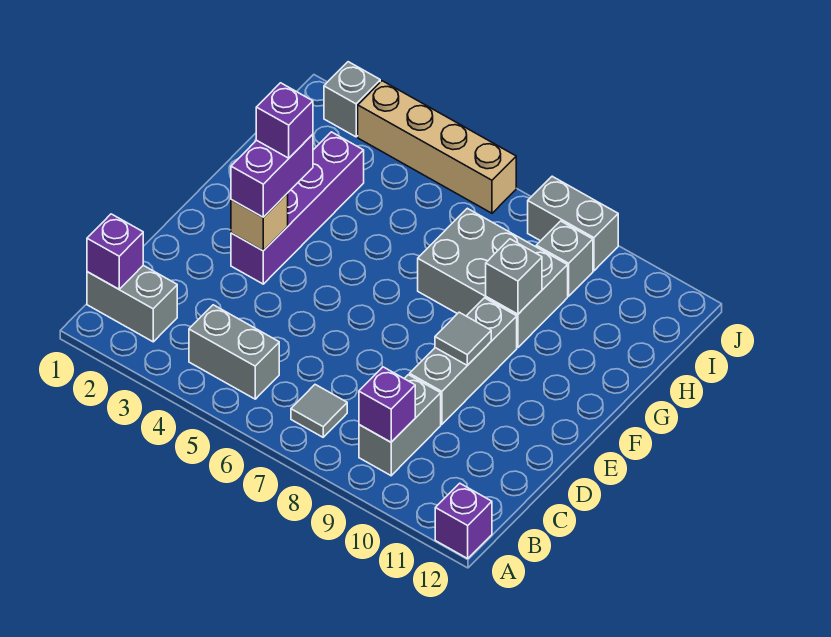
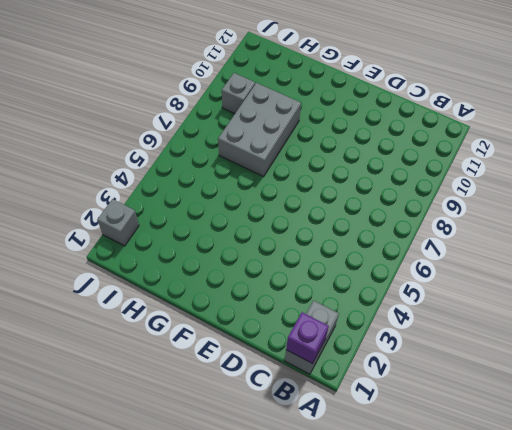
none -> purple 1x1 brick [435,483,492,558]
none -> grey 1x2 brick [189,305,279,399]
none -> grey 1x1 tile [291,385,347,437]

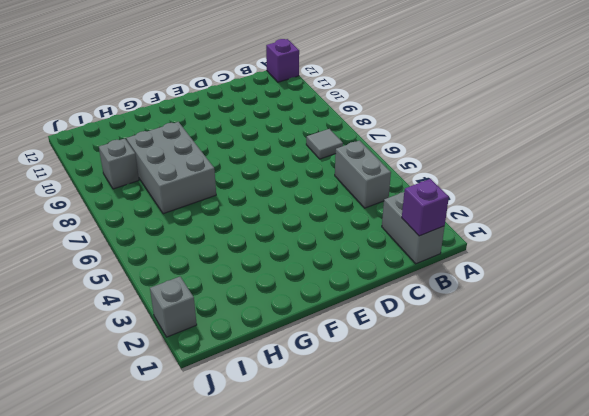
none -> grey 1x2 brick [359,375,441,476]
none -> grey 1x3 brick [410,298,517,424]
none -> purple 1x4 brick [231,132,364,284]

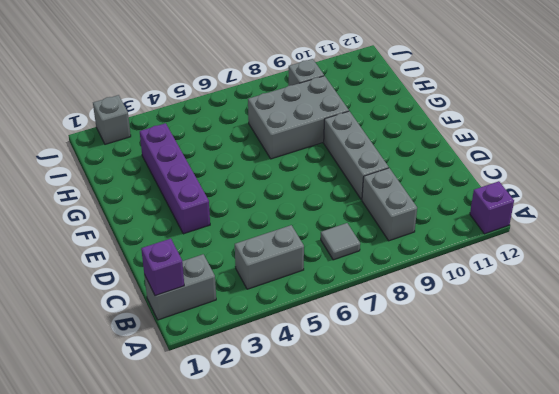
none -> tan 1x4 brick [358,81,516,213]
none -> grey 1x2 brick [528,176,618,271]
none -> purple 1x1 brick [359,367,415,442]

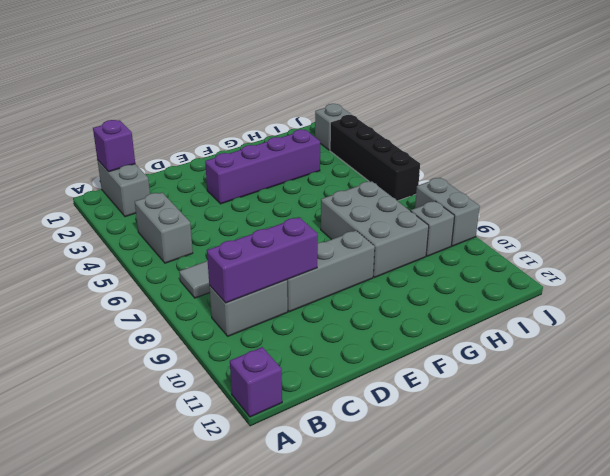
purple 1x3 brick [207,217,318,303] -> purple 1x1 brick [359,367,415,442]
black 1x4 brick [330,115,420,201] -> tan 1x4 brick [358,81,516,213]
none -> tan 1x1 brick [231,194,288,251]
none -> grey 1x1 tile [435,312,491,365]
none -> grey 1x1 brick [486,239,542,314]

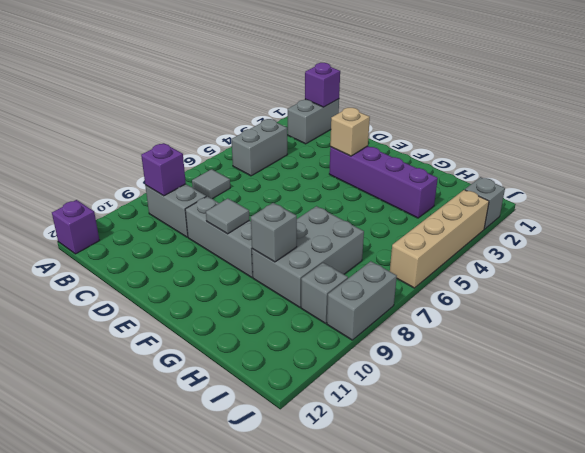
none -> purple 1x2 brick [231,134,313,217]
none -> purple 1x1 brick [256,83,313,158]

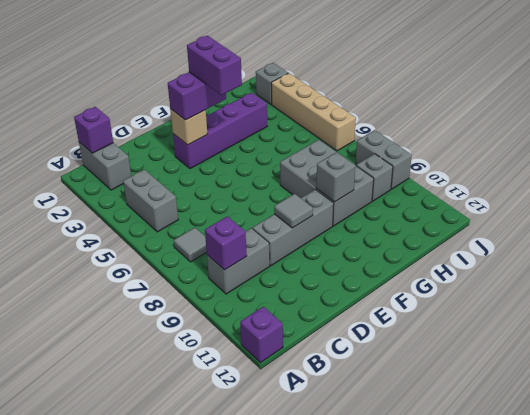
purple 1x2 brick [187,36,242,95] -> purple 1x1 brick [256,83,313,158]

